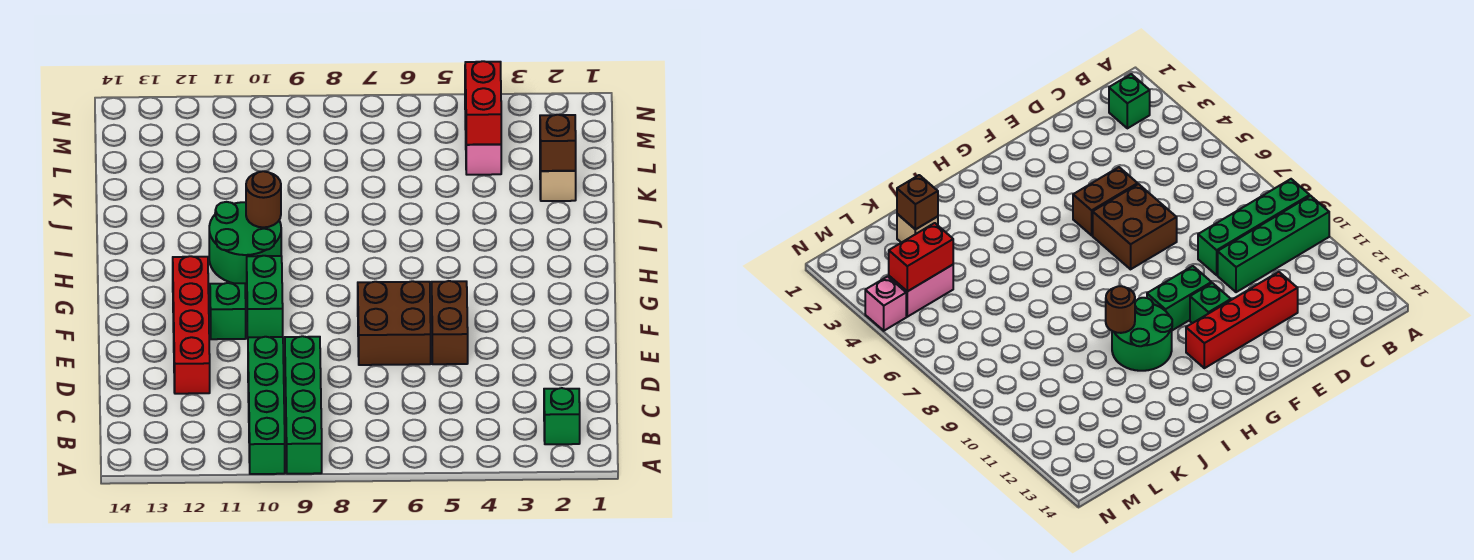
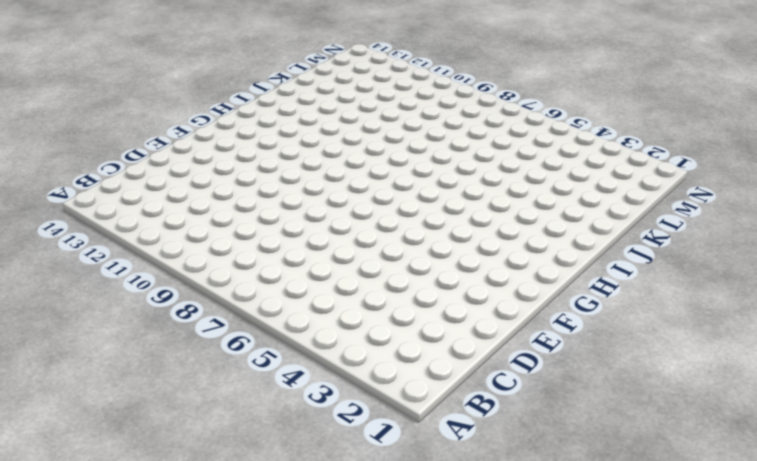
none -> green 1x4 brick [285,336,322,474]
none -> green 1x4 brick [248,337,285,474]
none -> green 1x1 brick [544,388,580,444]

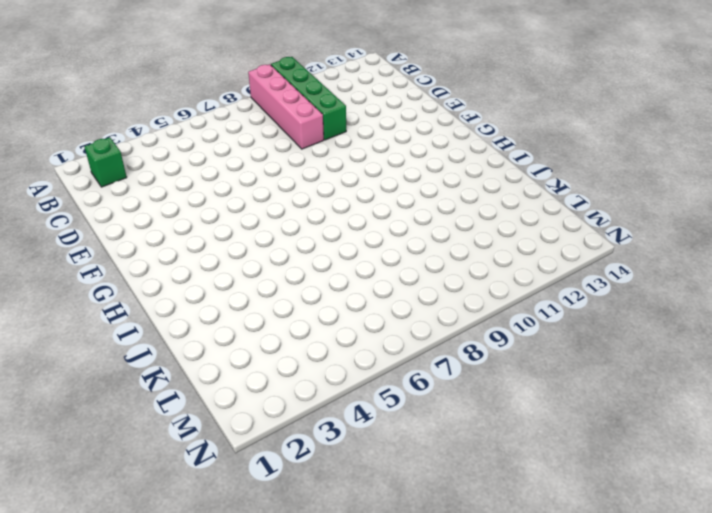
pink 1x4 brick [248,64,324,149] -> green 1x4 brick [285,336,322,474]
none -> red 1x4 brick [173,256,210,394]
none -> brown 1x2 brick [432,281,468,364]
none -> brown 2x2 brick [358,281,431,365]

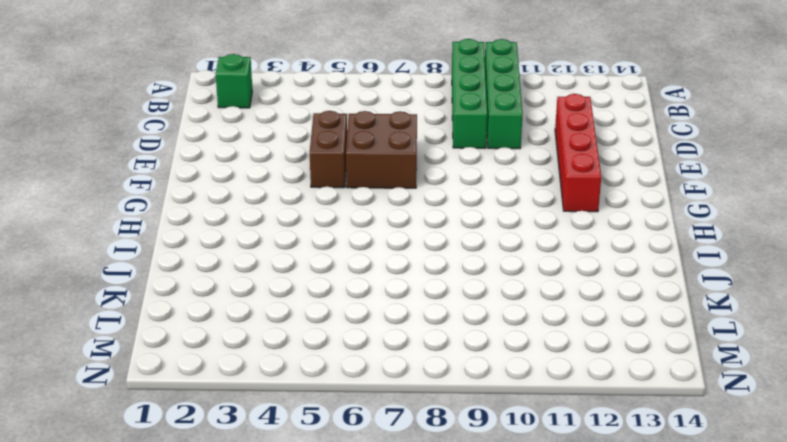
none -> green 1x2 brick [247,256,283,339]
none -> green 1x1 brick [210,283,246,339]
none -> green 2x2 round brick [209,202,281,285]

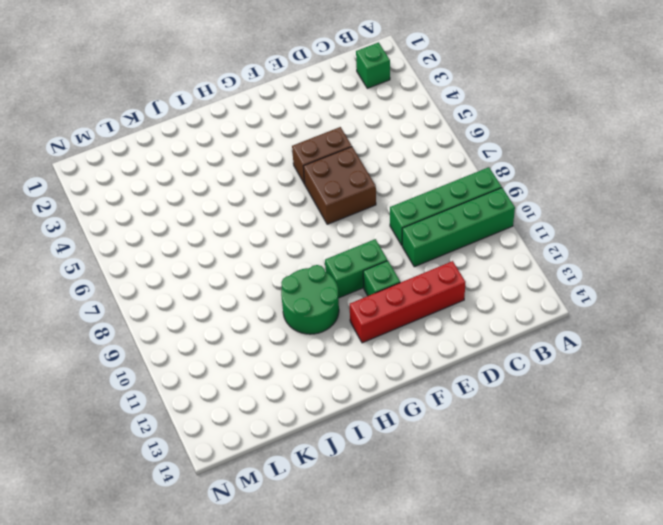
none -> tan 1x1 brick [540,169,576,201]
none -> pink 1x2 brick [465,100,501,175]
none -> pink 1x1 brick [865,276,906,331]

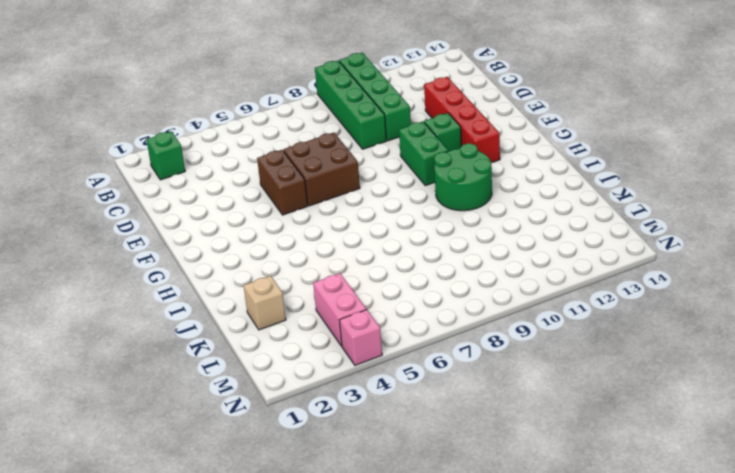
none -> brown 1x1 round brick [246,171,281,227]
none -> brown 1x1 brick [540,115,576,171]
none -> red 1x2 brick [465,61,501,145]

